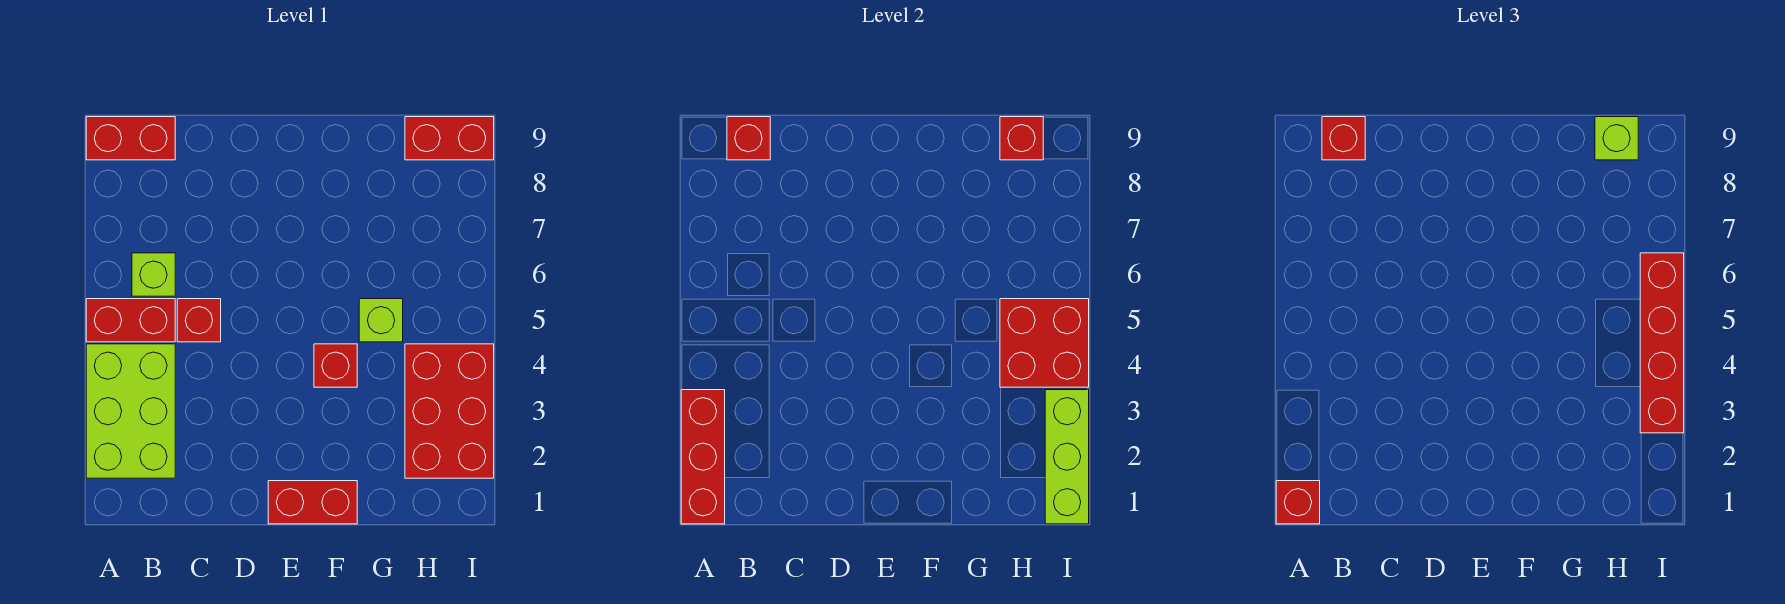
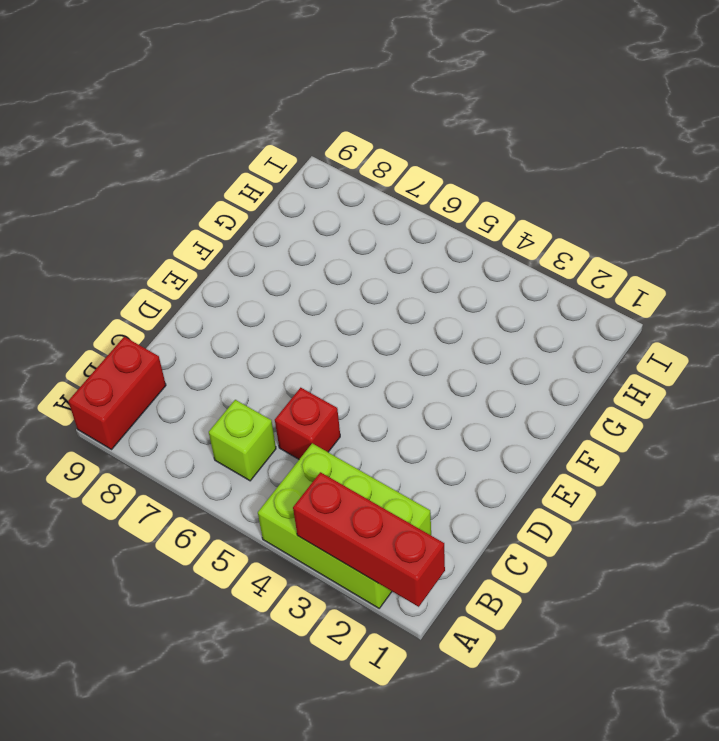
none -> red 1x2 brick [86,299,175,342]
none -> red 1x2 brick [268,481,357,524]
none -> red 1x1 brick [314,344,357,387]

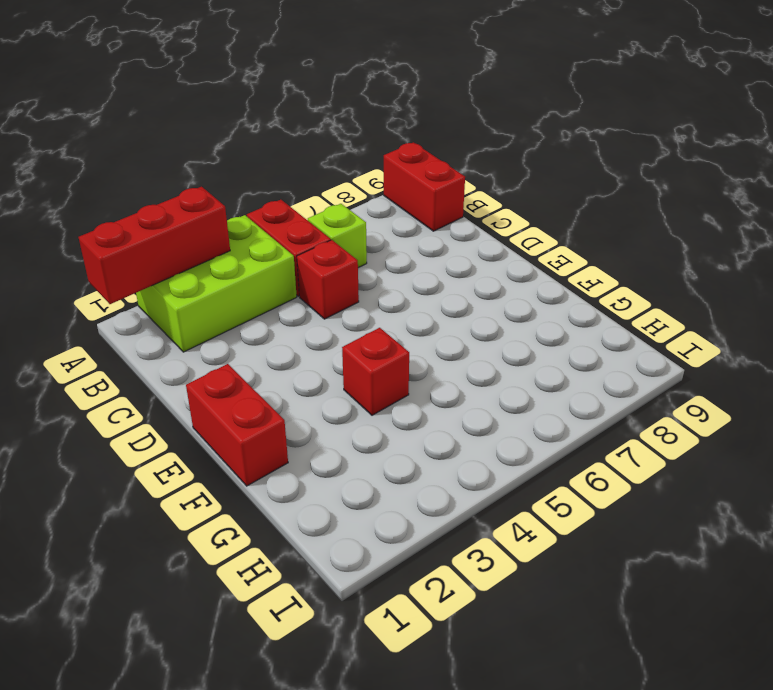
none -> lime 1x1 brick [359,299,403,342]
none -> red 2x3 brick [405,344,494,478]
none -> red 1x2 brick [405,117,494,160]

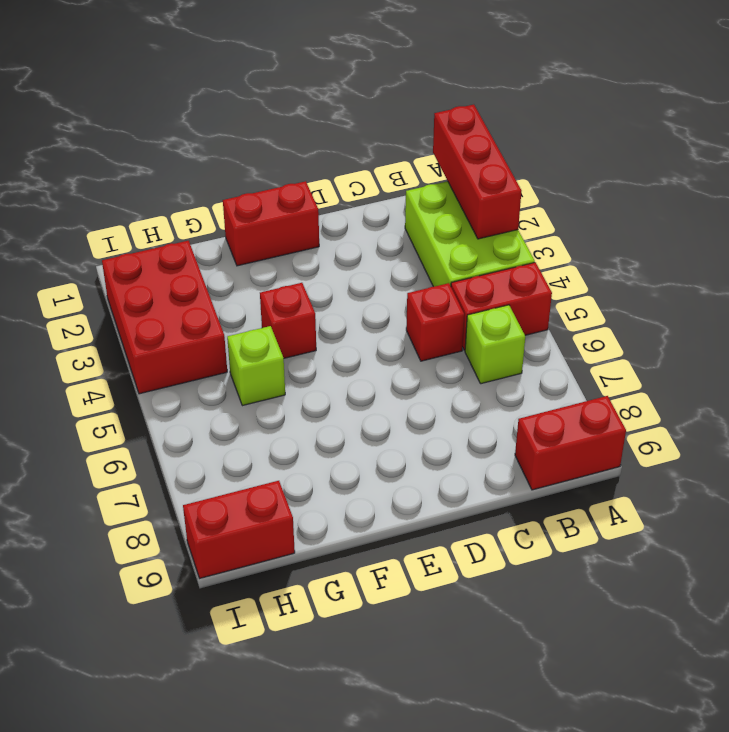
none -> red 1x1 brick [727,117,770,160]
none -> red 2x2 brick [1000,299,1089,387]
none -> red 1x1 brick [1000,117,1043,160]

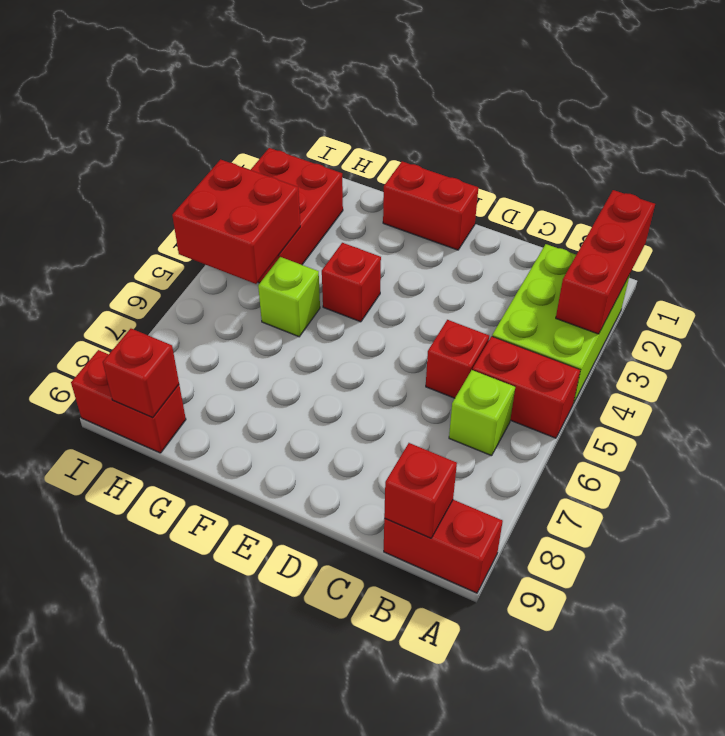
none -> lime 1x3 brick [1045,390,1089,524]
none -> red 1x1 brick [1276,481,1320,524]
none -> red 1x1 brick [1322,117,1365,160]

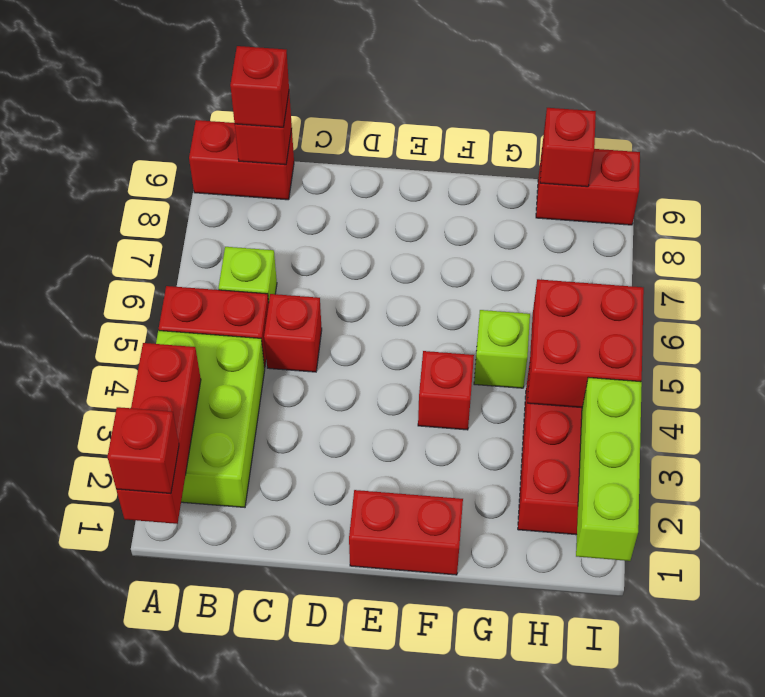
none -> lime 1x1 brick [1595,117,1638,160]
none -> red 1x4 brick [1640,253,1684,433]

